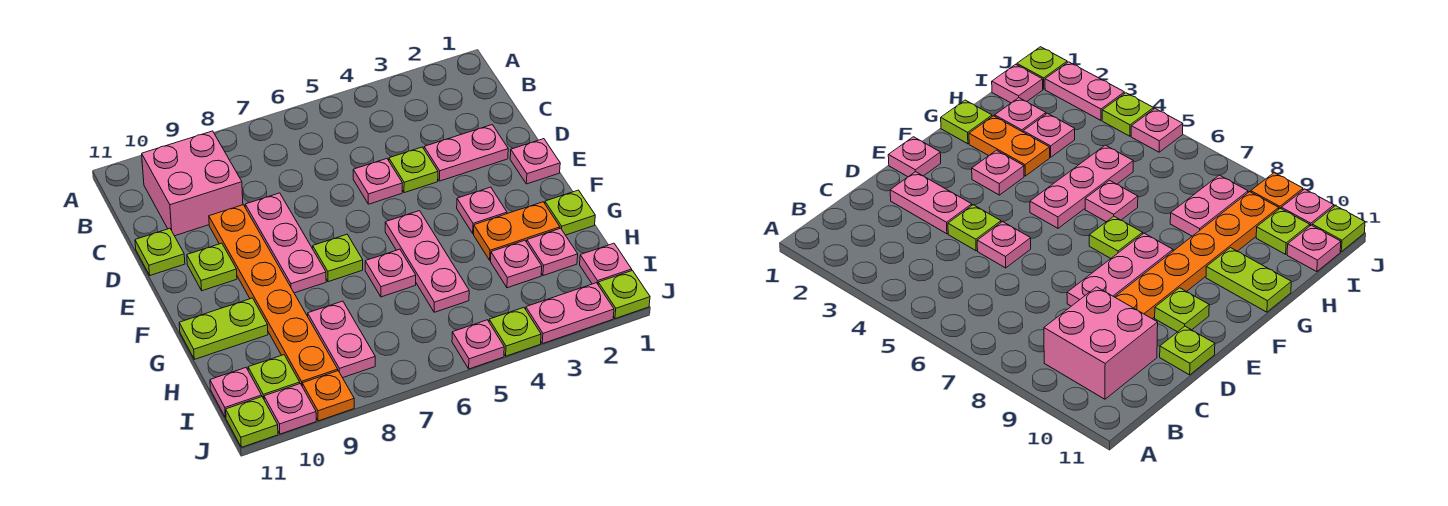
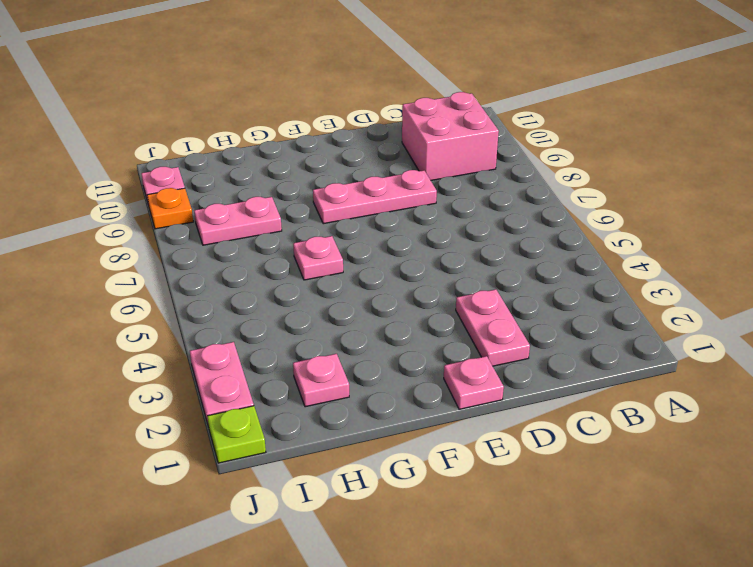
none -> lime 1x1 plate [389,147,438,193]
none -> pink 1x1 plate [353,159,402,204]
none -> orange 1x6 plate [209,205,338,385]

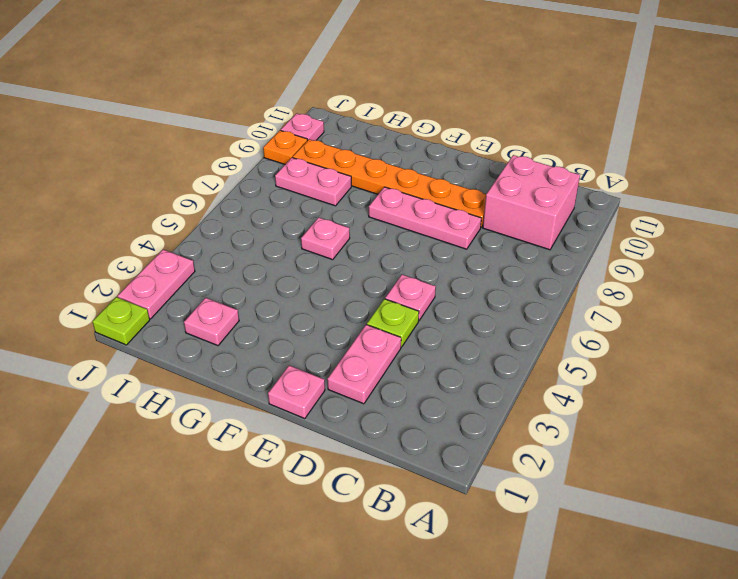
none -> lime 1x1 plate [135,228,185,275]
none -> lime 1x1 plate [187,243,237,291]
none -> pink 1x1 plate [457,187,507,234]

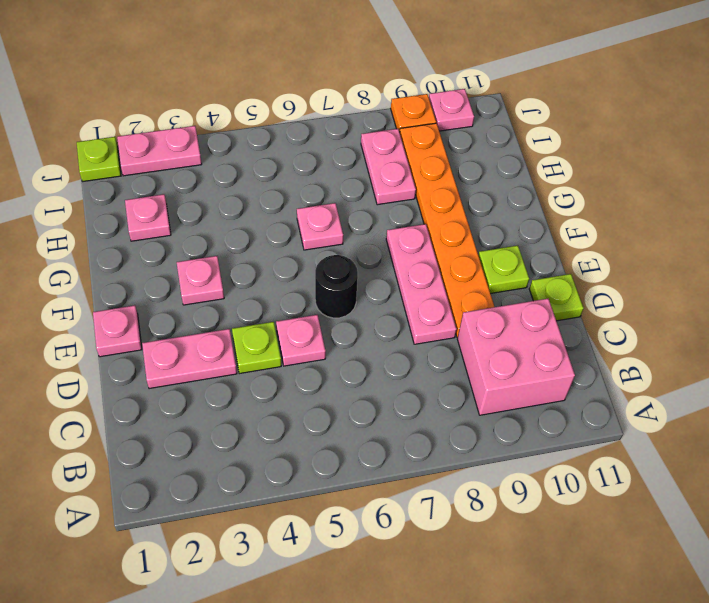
black 1x1 round brick [315,255,358,318] -> none
none -> pink 1x3 plate [385,211,469,312]
none -> lime 1x1 plate [313,234,363,282]
none -> lime 1x1 plate [545,190,595,235]

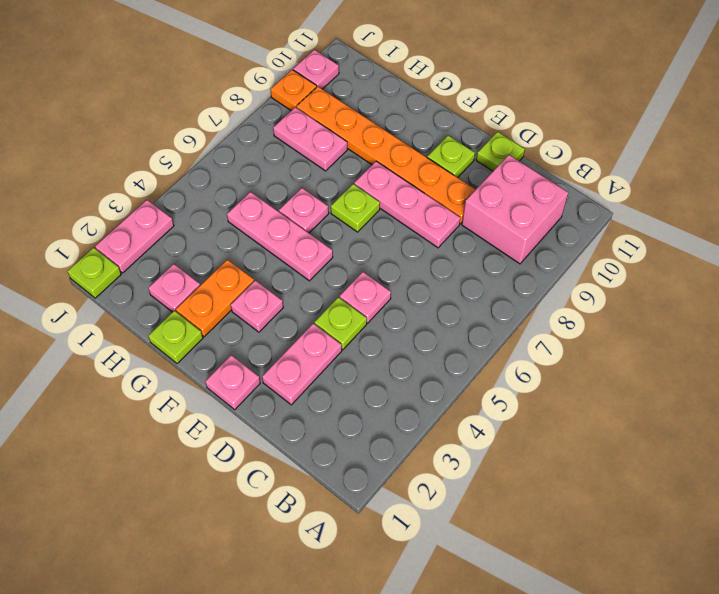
none -> lime 1x2 plate [179,298,268,359]
none -> pink 1x1 plate [491,240,542,288]
none -> pink 1x1 plate [580,243,632,284]

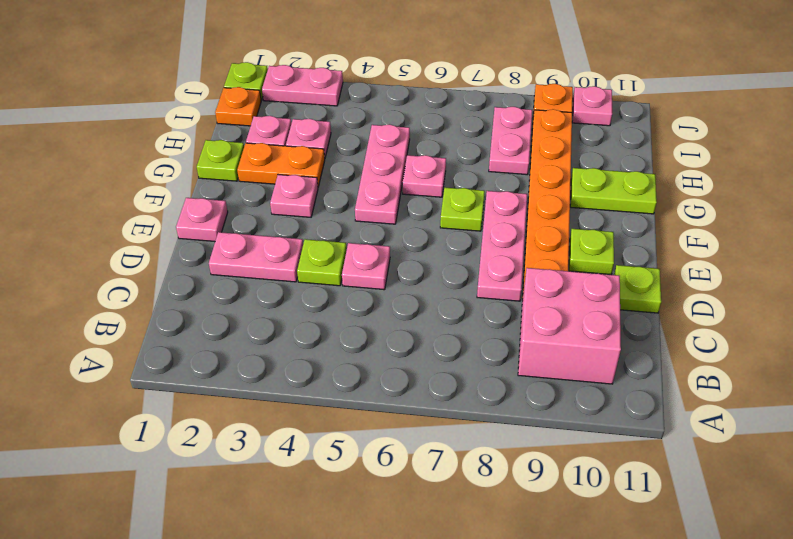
orange 1x1 plate [215,87,261,126] -> pink 1x1 plate [580,243,632,284]
none -> lime 1x1 plate [248,355,300,399]
none -> pink 1x1 plate [210,368,262,418]
none -> lime 1x1 plate [489,308,541,356]

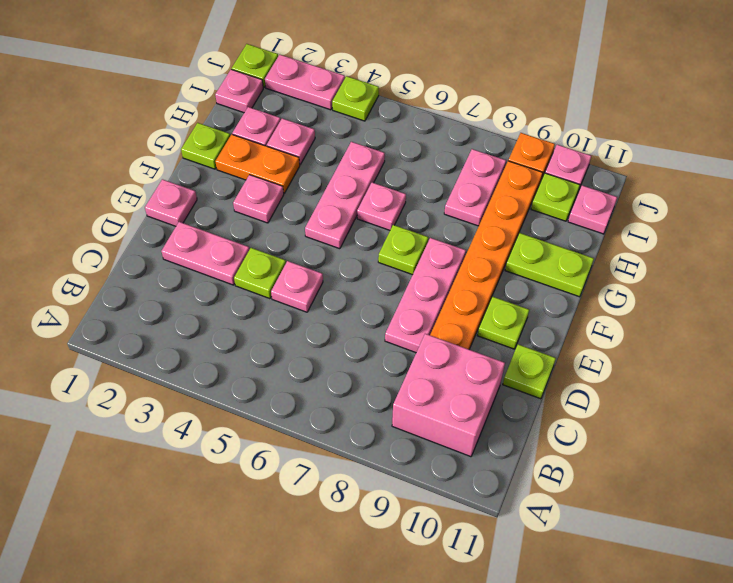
none -> pink 1x1 plate [452,320,504,369]
none -> lime 1x1 plate [226,397,278,447]

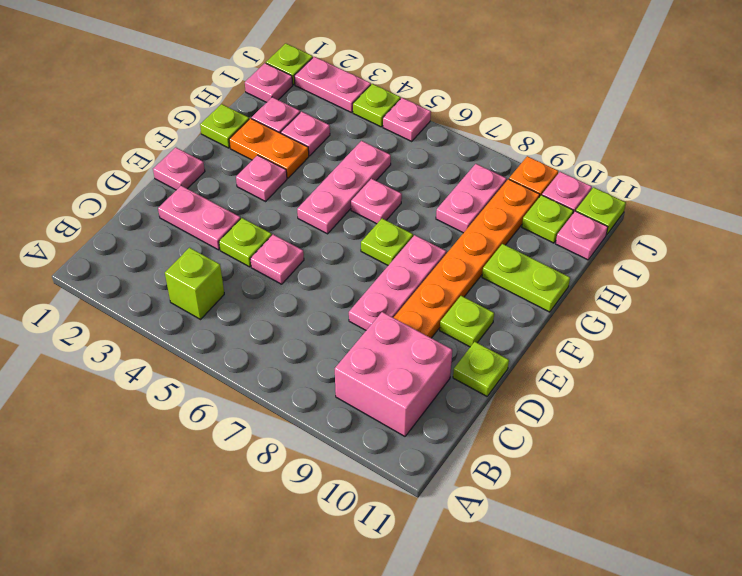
lime 1x1 brick [165,248,224,319] -> none

